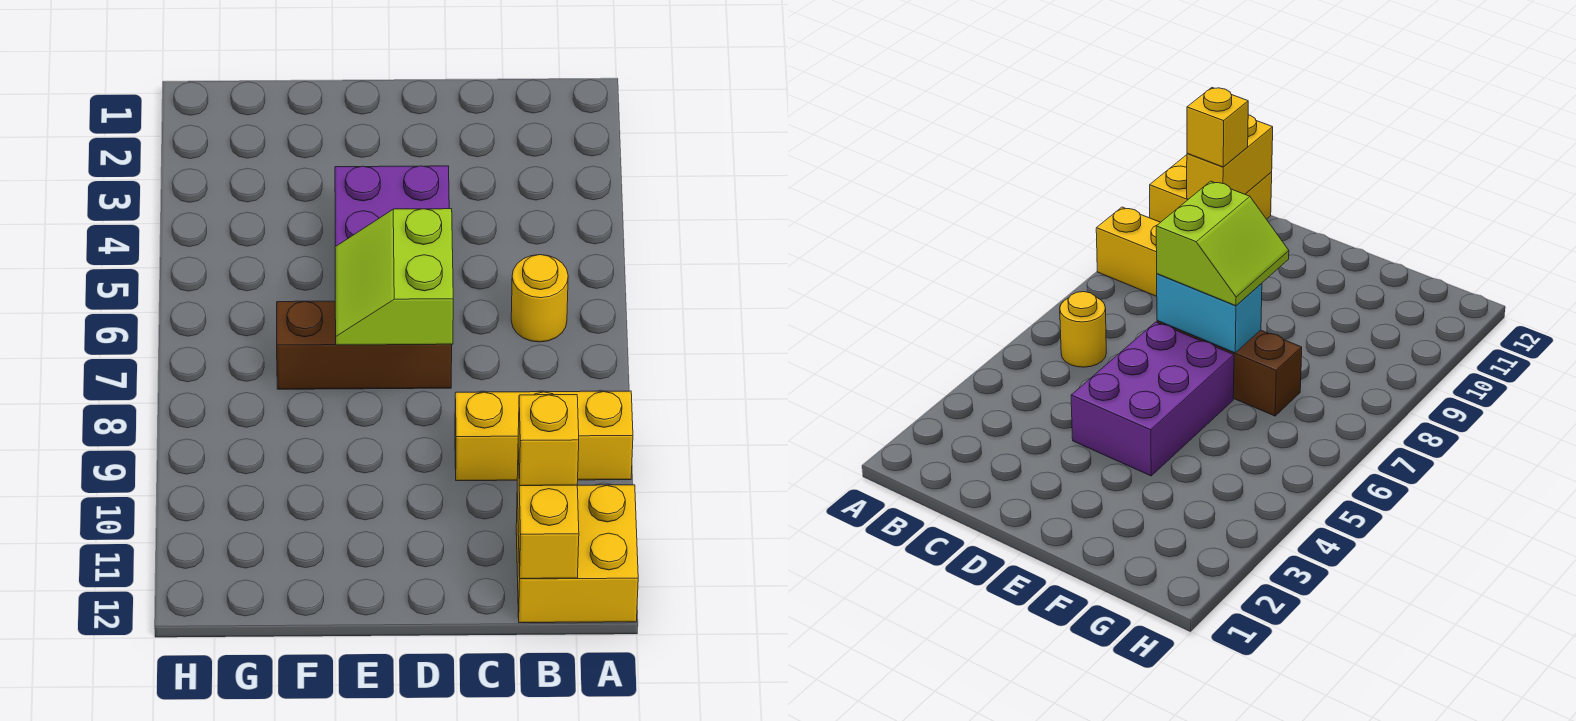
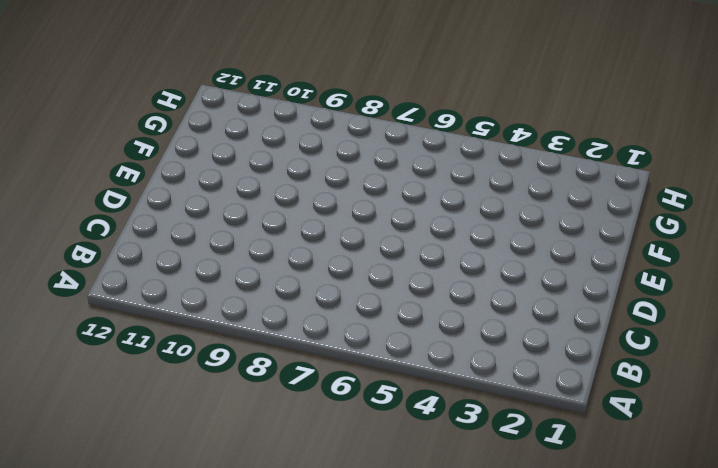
none -> yellow 1x3 brick [455,391,633,481]
none -> yellow 2x2 brick [516,485,638,623]

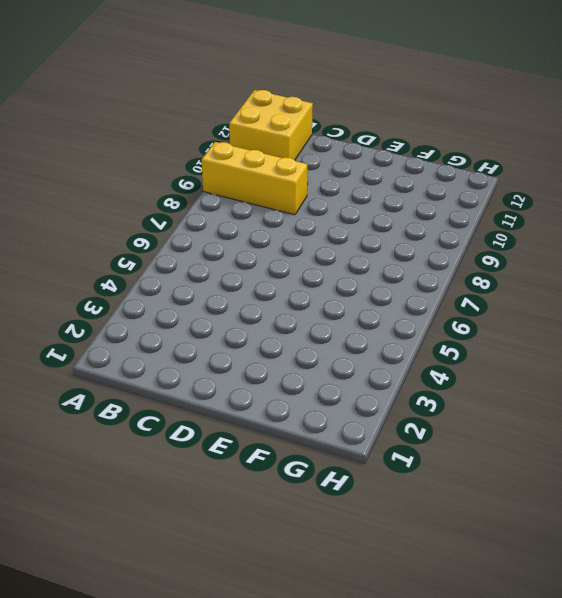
none -> yellow 1x1 round brick [511,255,568,342]
none -> purple 2x3 brick [335,166,449,247]

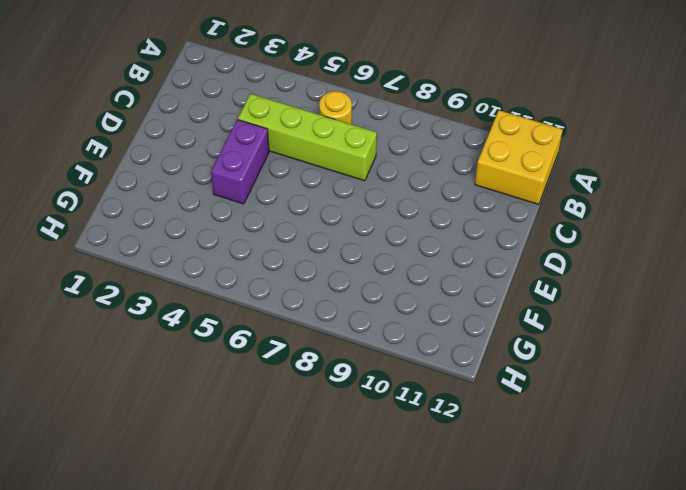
lime 1x4 brick [238,94,377,181] -> none
purple 1x2 brick [211,120,269,204] -> purple 2x3 brick [335,166,449,247]
none -> yellow 1x3 brick [455,391,633,481]
none -> brown 1x3 brick [277,301,452,389]

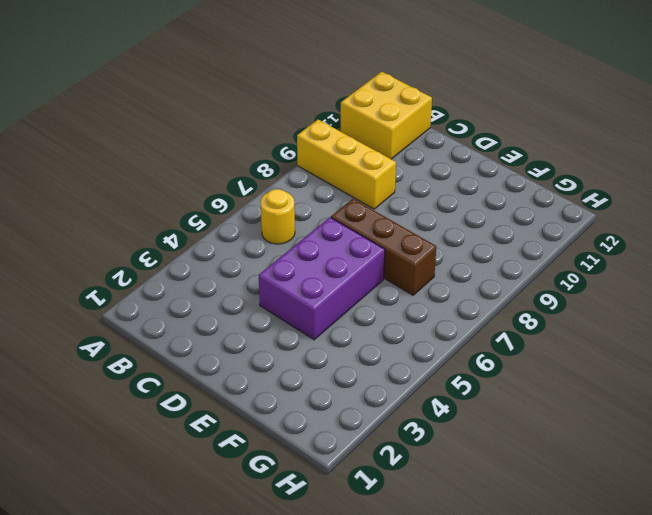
none -> yellow 1x2 brick [517,451,579,579]
none -> cyan 1x2 brick [1157,274,1262,353]

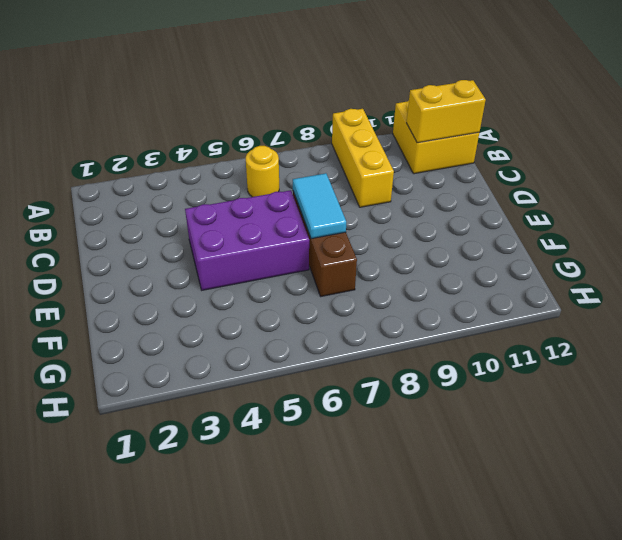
cyan 1x2 tile [293,173,346,239] -> cyan 1x2 brick [1157,274,1262,353]
none -> yellow 1x1 brick [518,395,579,486]
none -> lime 2x2 slope [335,209,453,345]

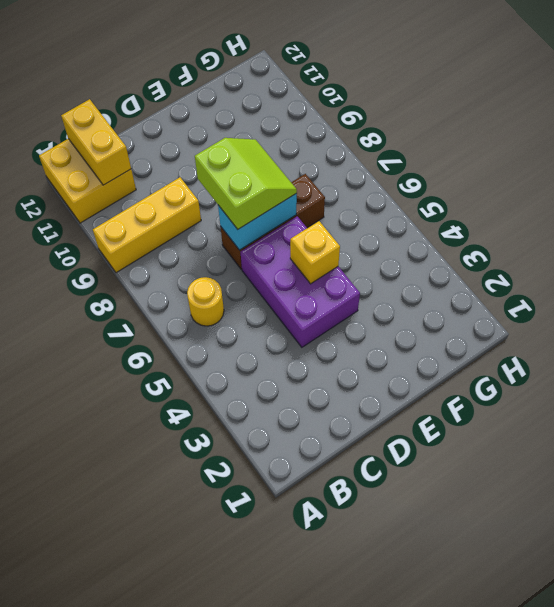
yellow 1x1 brick [290,221,340,284] -> yellow 1x1 brick moved to [518,395,579,486]

